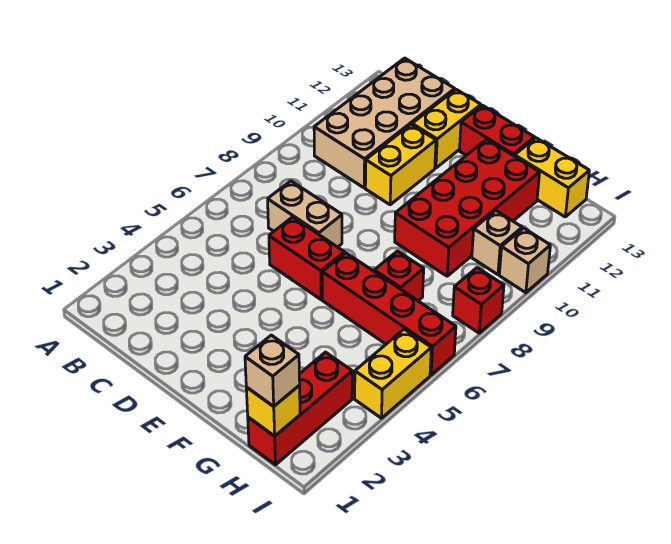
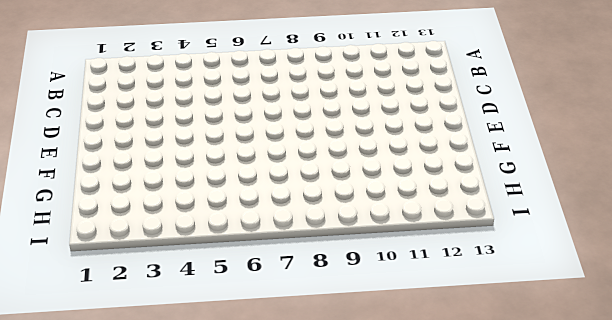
none -> tan 2x4 brick [314,58,455,188]
none -> tan 1x2 brick [268,181,342,247]
none -> red 1x2 brick [269,217,345,300]

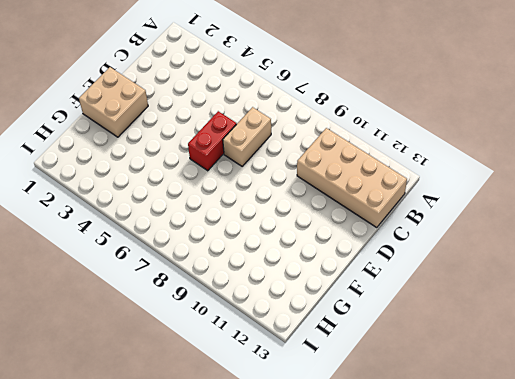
tan 2x2 brick [79,67,148,137] -> none
none -> yellow 1x2 brick [365,125,436,205]
none -> yellow 1x2 brick [412,89,481,168]
none -> red 1x2 brick [459,105,534,156]

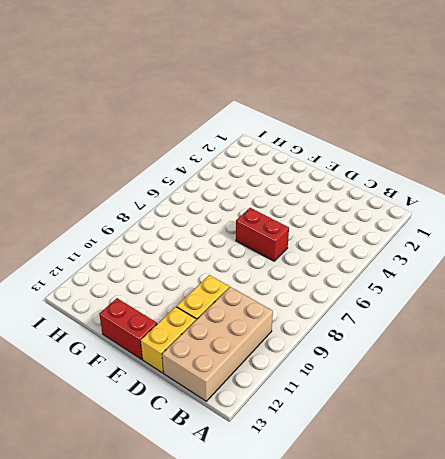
none -> tan 1x2 brick [268,181,342,247]
none -> red 1x4 brick [322,253,456,375]
none -> red 2x4 brick [395,139,540,276]

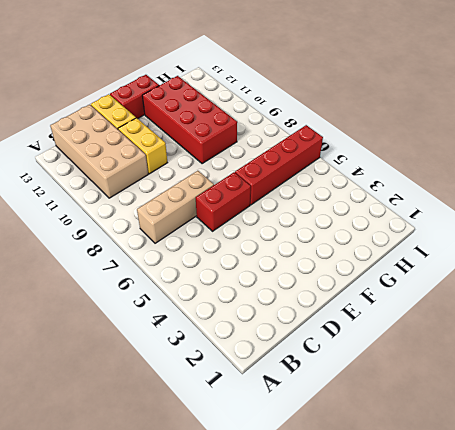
tan 1x3 brick [137,171,214,243] -> tan 1x2 brick [268,181,342,247]
none -> red 1x1 brick [374,251,424,301]
none -> yellow 1x2 brick [515,138,589,217]
none -> red 1x3 brick [248,352,352,465]

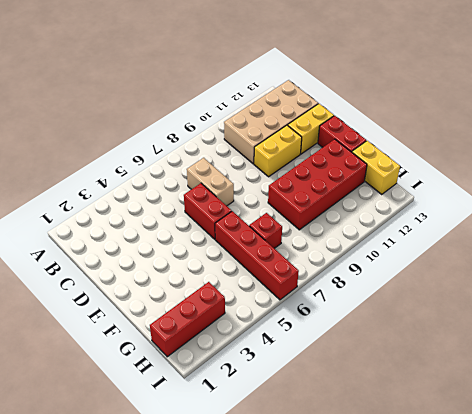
none -> tan 1x1 brick [472,211,522,275]
none -> yellow 1x2 brick [355,329,431,418]
none -> red 1x1 brick [453,268,504,333]

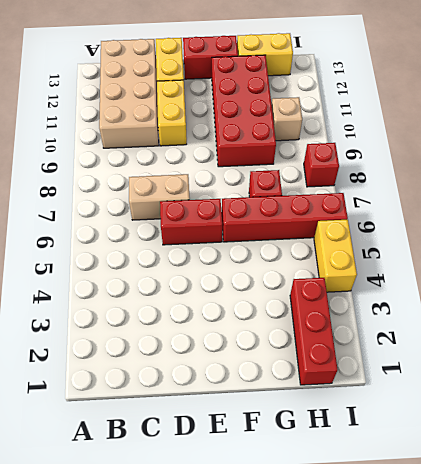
none -> tan 1x1 brick [499,228,550,293]
none -> yellow 1x1 brick [246,386,300,436]
none -> tan 1x1 brick [245,335,300,406]

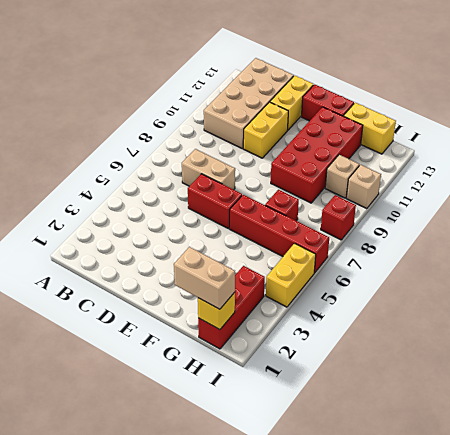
tan 1x2 brick [174,247,235,309] -> tan 1x1 brick [245,335,300,406]

